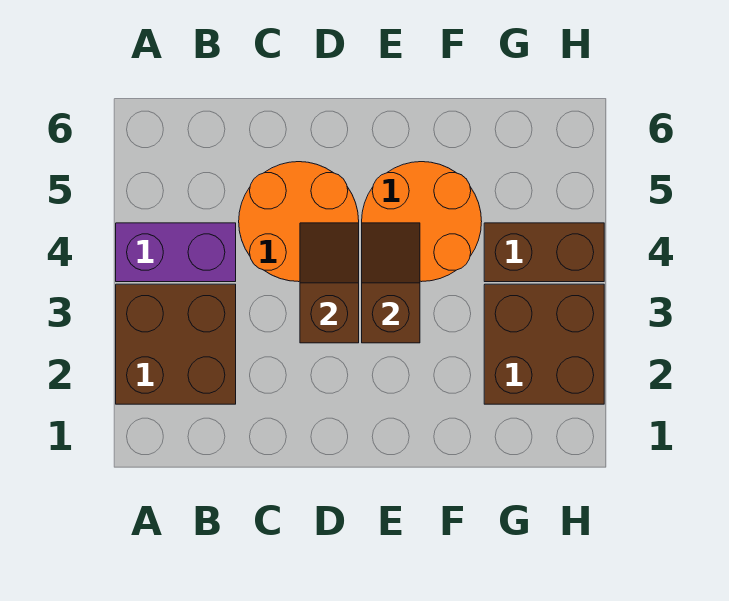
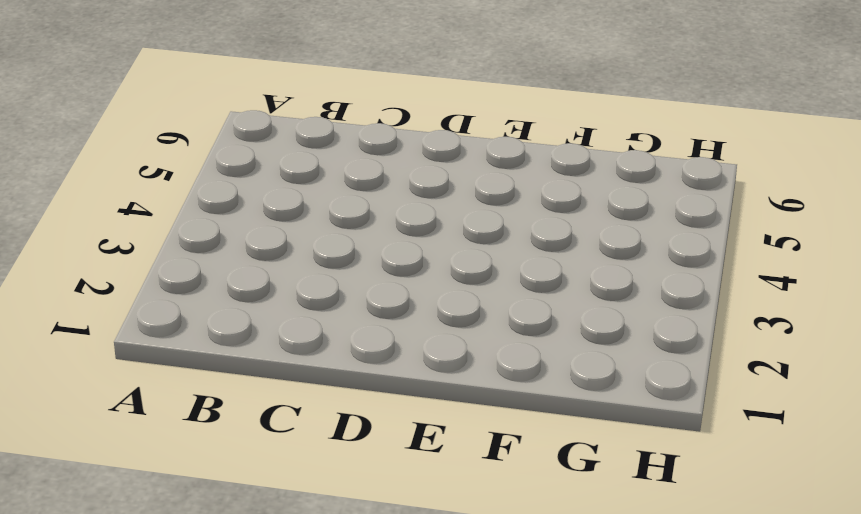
none -> brown 2x2 brick [116,284,236,404]
none -> purple 1x2 brick [116,223,236,282]

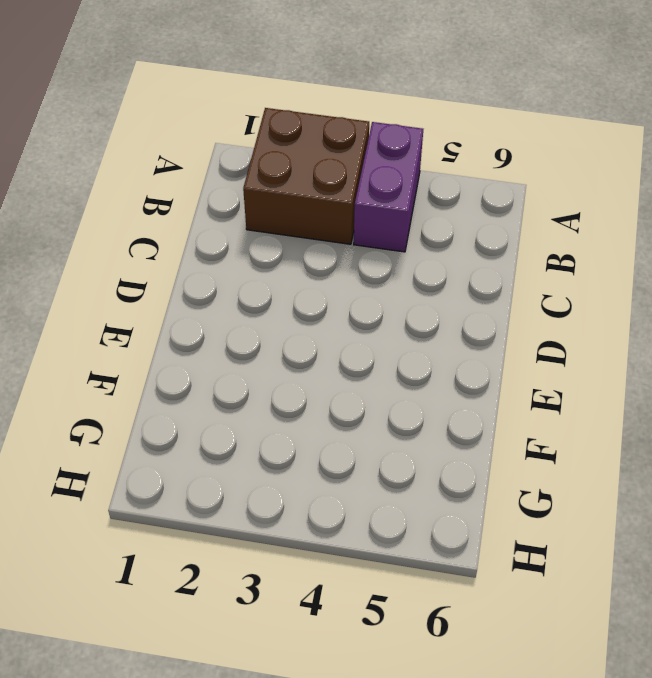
none -> orange 2x2 round brick [239,162,359,282]
none -> orange 2x2 round brick [362,162,482,282]

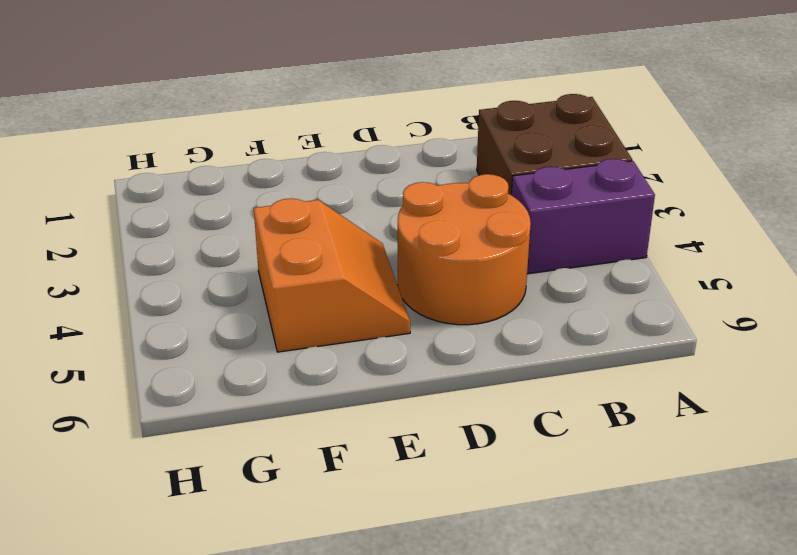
orange 2x2 slope [254,198,410,352] -> orange 2x2 round brick [362,162,482,282]
none -> brown 2x2 brick [484,284,604,404]
none -> brown 1x2 brick [484,223,604,282]

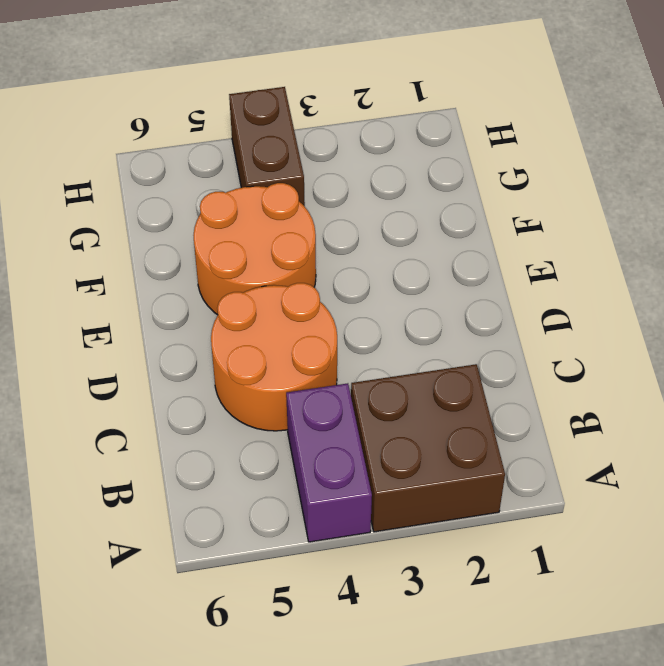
none -> brown 2x2 brick [484,284,604,404]
none -> brown 1x2 slope [300,223,359,343]

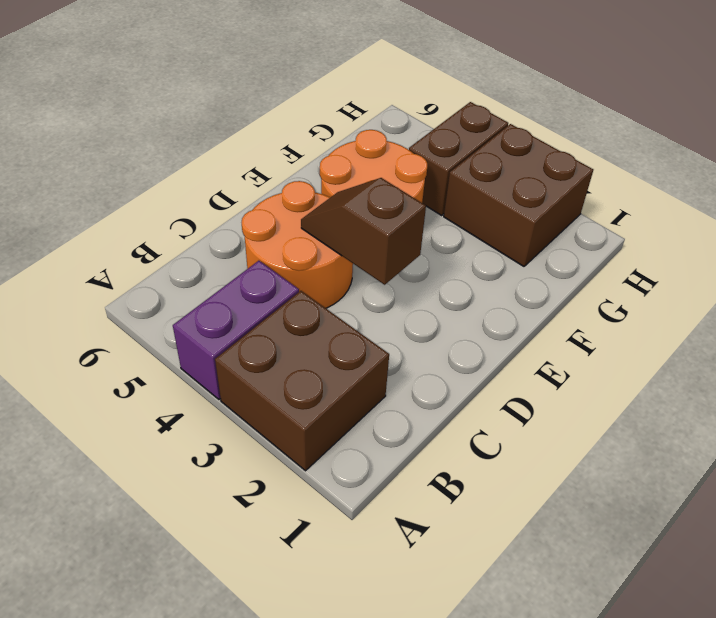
none -> brown 1x2 slope [362,223,420,343]

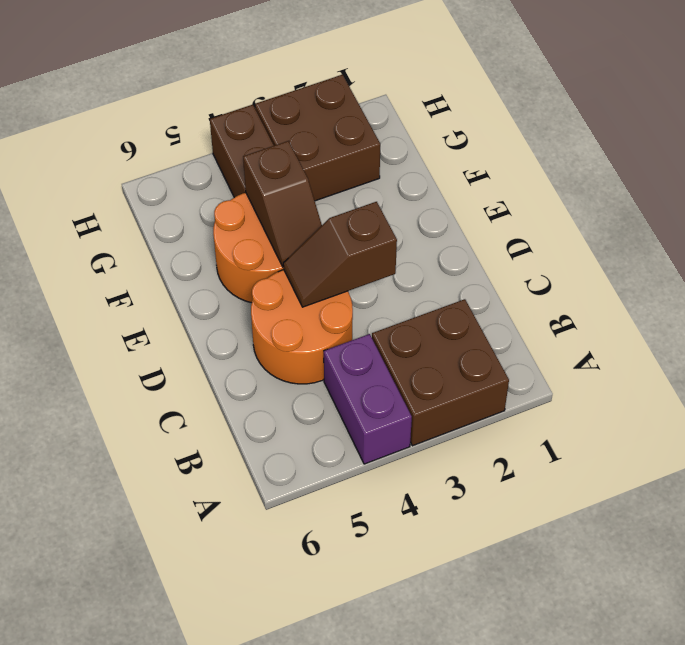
brown 1x2 slope [243,141,322,267] -> brown 1x2 slope turned to [362,223,420,343]

